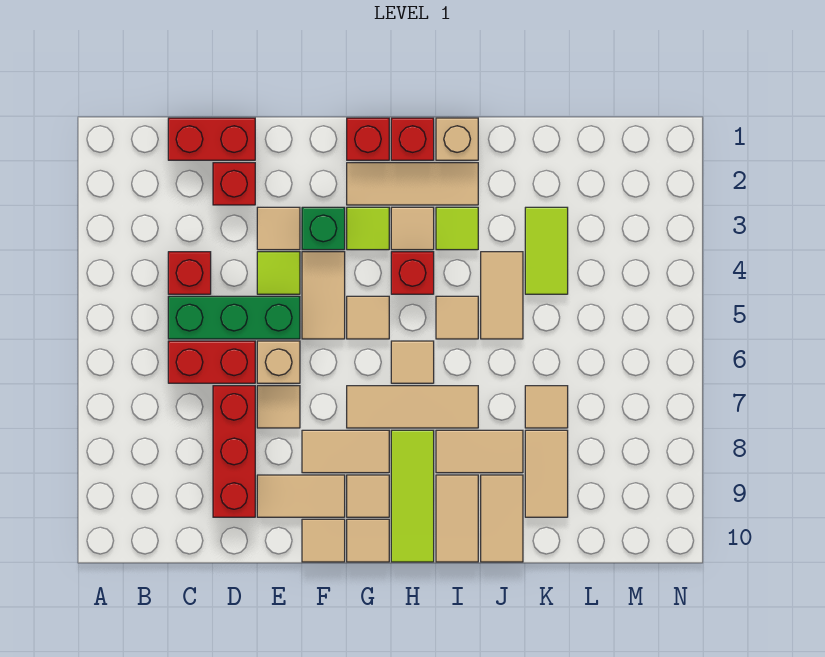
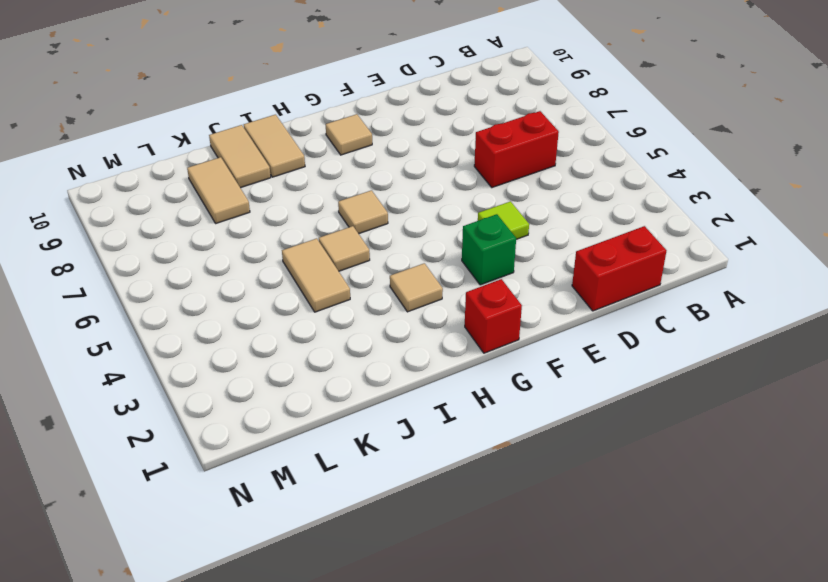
none -> red 1x1 brick [168,252,211,294]
none -> green 1x3 brick [168,296,300,339]
none -> red 1x1 brick [213,163,255,205]
none -> red 1x3 brick [213,386,255,517]

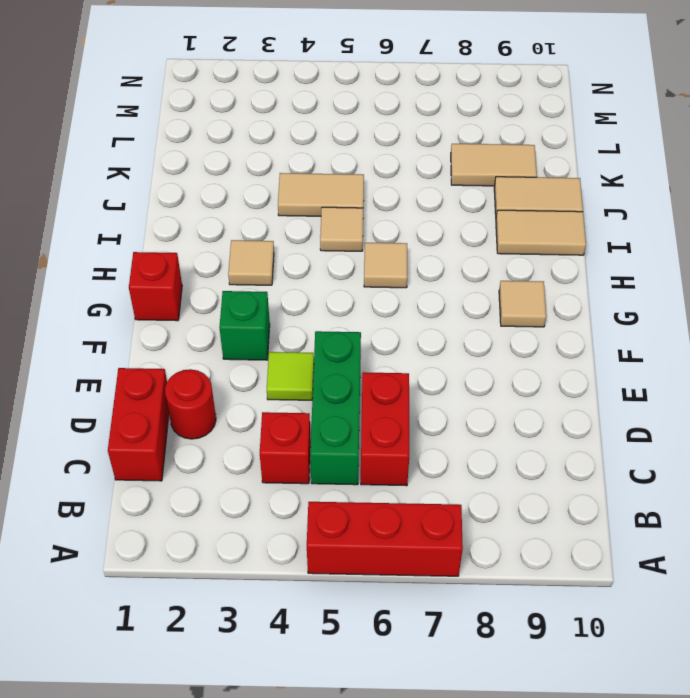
red 1x3 brick [307,502,463,576] -> red 1x3 brick moved to [213,386,255,517]
red 1x1 round brick [165,369,216,439] -> red 1x1 brick [213,163,255,205]
none -> tan 1x1 tile [257,207,300,250]
none -> tan 1x1 brick [257,341,300,383]
none -> tan 1x1 tile [257,386,300,428]
none -> tan 1x2 tile [257,475,345,517]

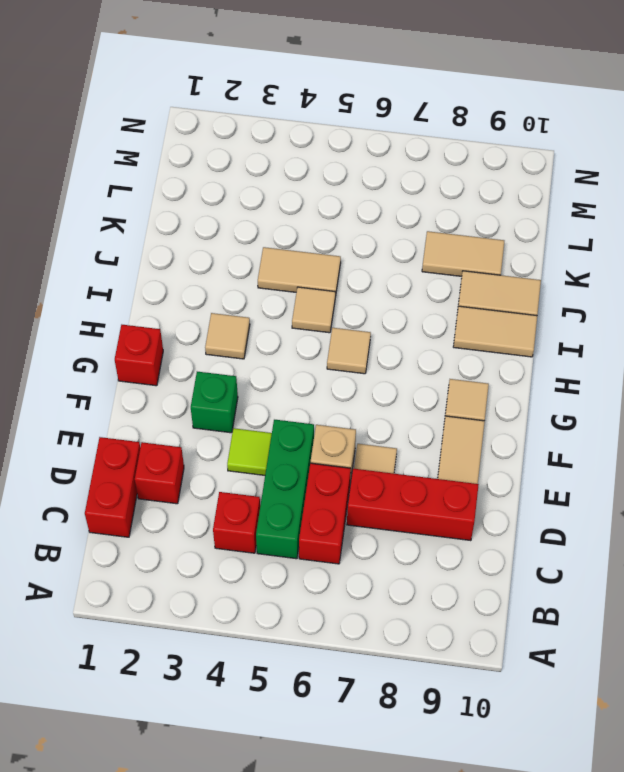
none -> tan 1x1 tile [257,207,300,250]
none -> tan 1x2 tile [302,252,345,339]
none -> tan 1x2 tile [302,430,389,473]
none -> tan 1x1 tile [302,519,345,562]

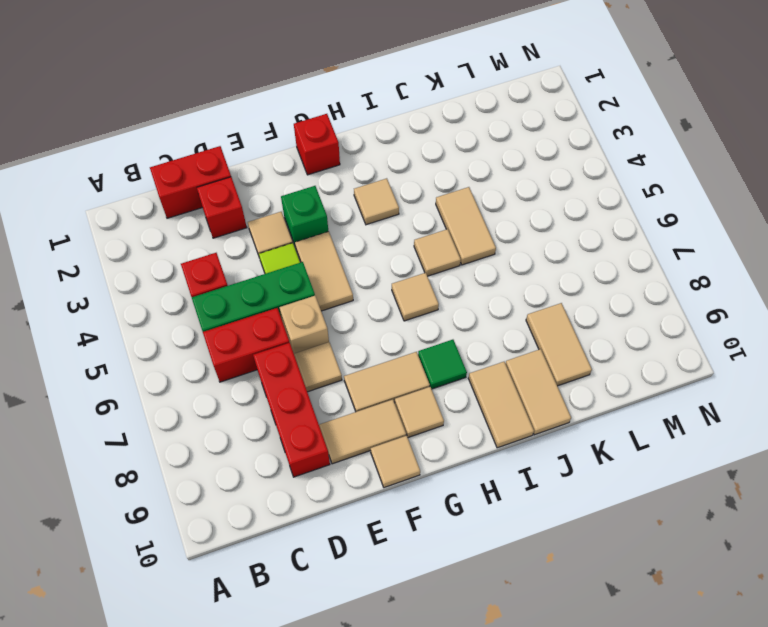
green 1x1 tile [418,340,467,389] -> lime 1x3 tile [391,430,434,562]
none -> tan 1x3 tile [347,163,478,205]
none -> lime 1x1 tile [347,207,389,250]
none -> tan 1x1 tile [347,296,389,339]
none -> tan 1x3 tile [347,386,478,428]

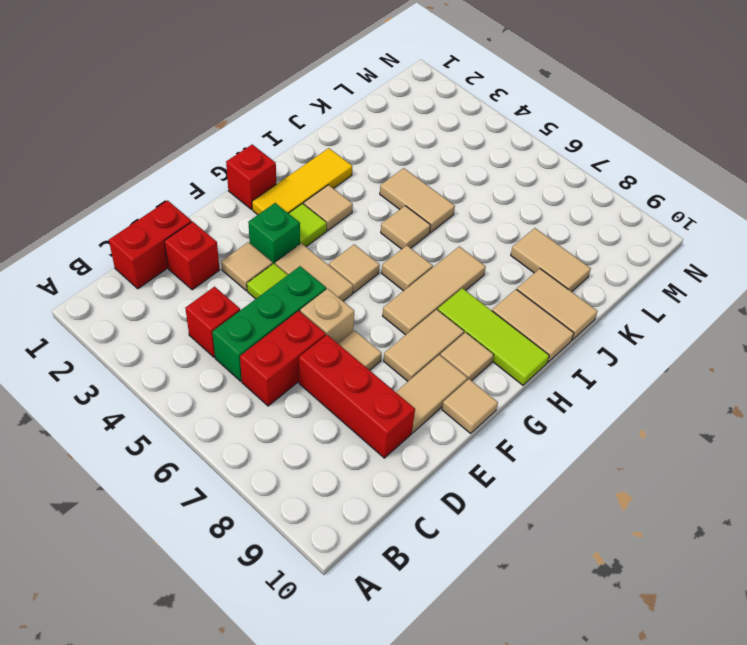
yellow 1x3 tile [252,148,352,215] -> tan 1x3 tile [347,163,478,205]
none -> tan 1x1 tile [347,519,389,562]
none -> red 1x1 brick [391,118,434,160]
none -> red 1x1 brick [391,252,434,294]
none -> tan 1x1 brick [436,118,478,160]

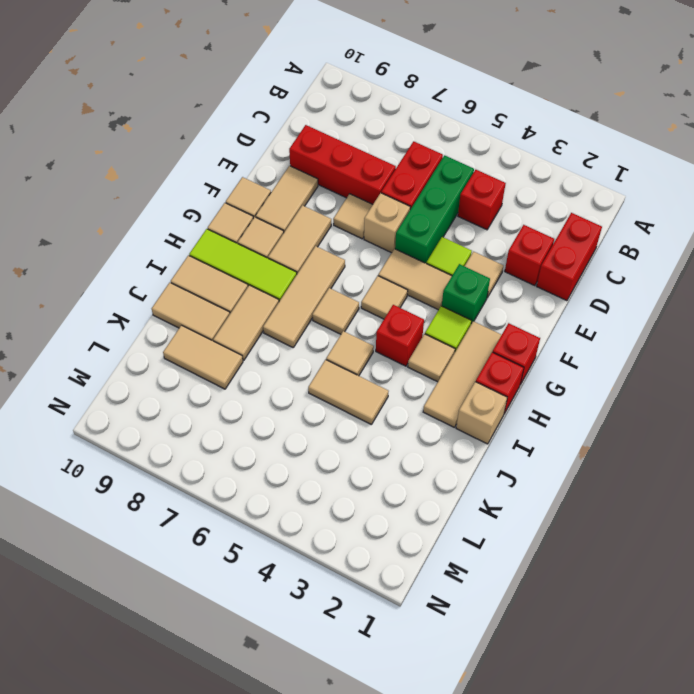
none -> lime 1x1 tile [436,207,478,250]
none -> lime 1x2 tile [525,207,568,294]
none -> tan 1x1 tile [525,386,568,428]

